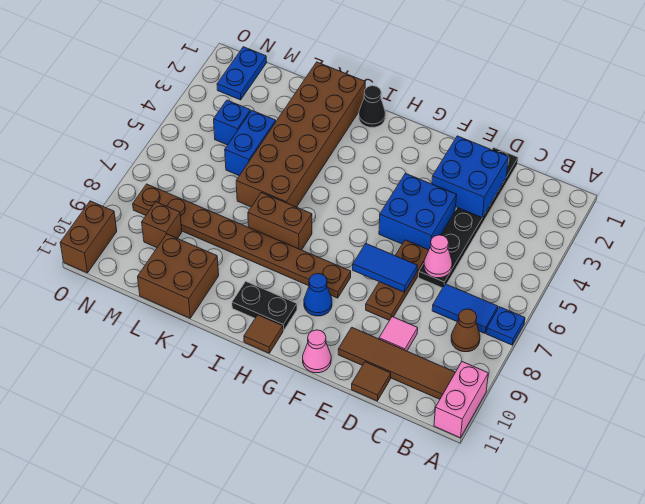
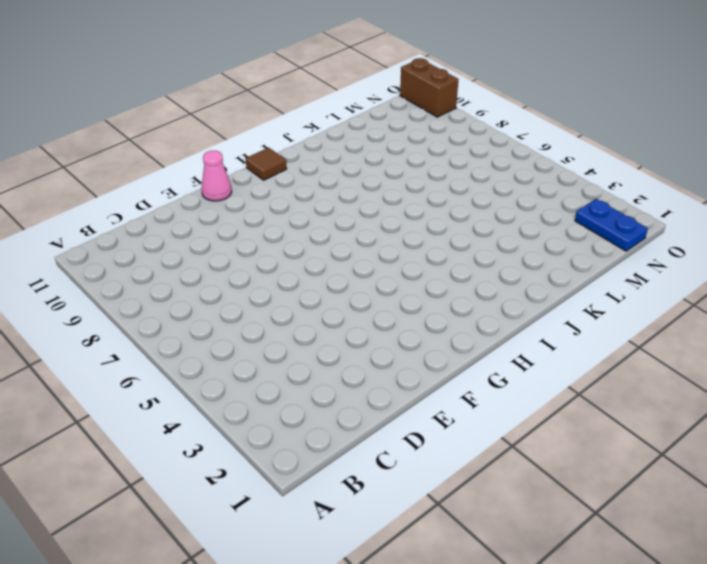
none -> blue 1x1 plate [486,307,525,345]
none -> pink 1x2 brick [434,362,488,438]
none -> blue 1x2 tile [432,284,498,333]

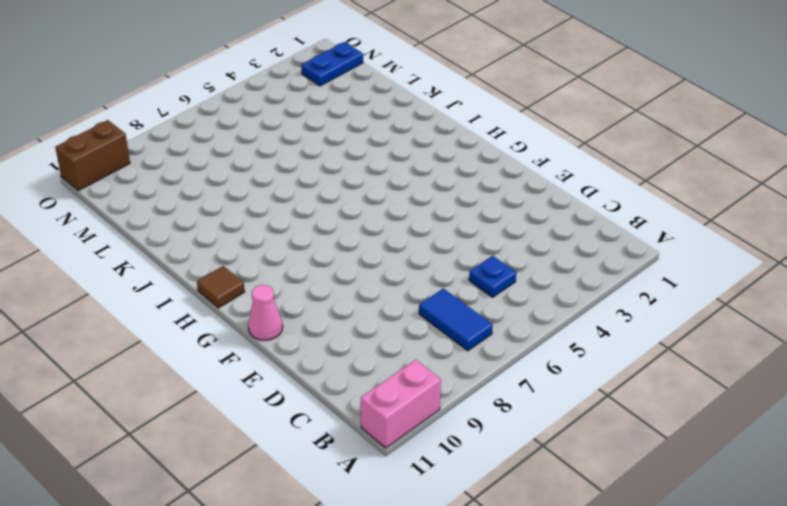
blue 1x1 plate [469,256,516,297] -> blue 1x1 plate moved to [486,307,525,345]
none -> brown 1x1 cone [451,309,480,352]
none -> brown 1x4 tile [338,327,455,399]
none -> black 1x6 plate [419,148,518,288]

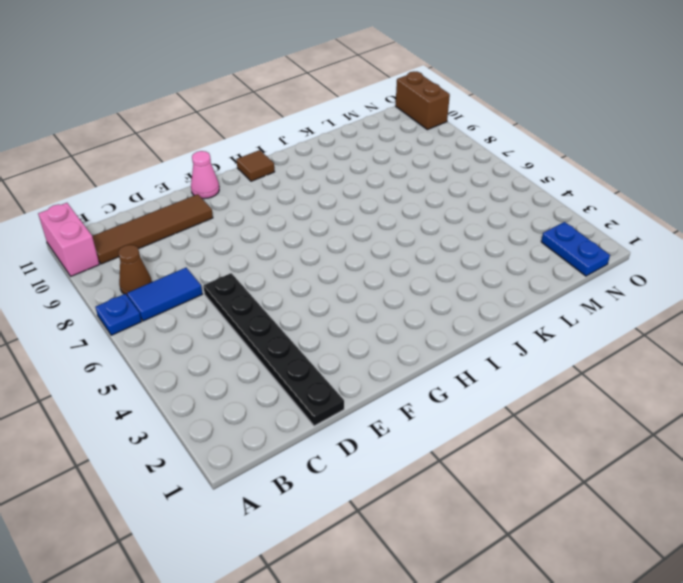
none -> pink 1x1 tile [379,317,418,351]
none -> brown 1x1 tile [352,362,391,401]
none -> blue 2x2 brick [379,173,456,250]

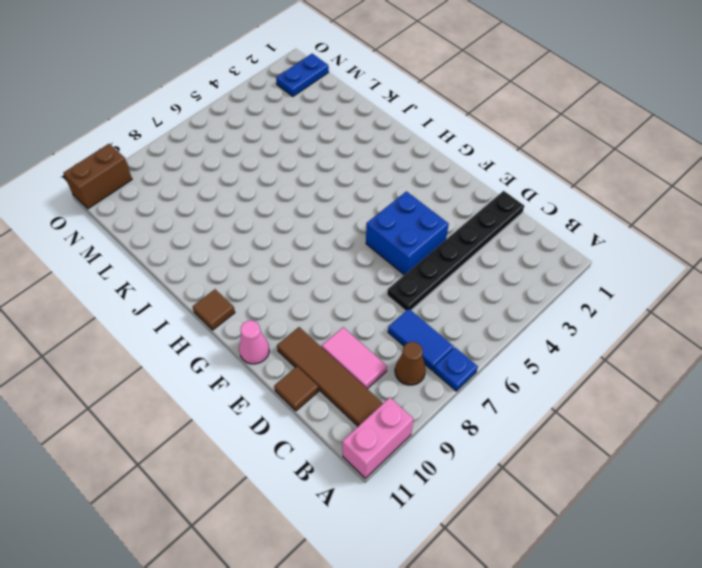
pink 1x2 tile [322,327,387,389] -> pink 1x1 tile [379,317,418,351]
none -> brown 1x3 plate [366,240,429,320]
none -> brown 1x8 plate [133,184,351,298]
none -> blue 1x1 cone [304,273,332,316]

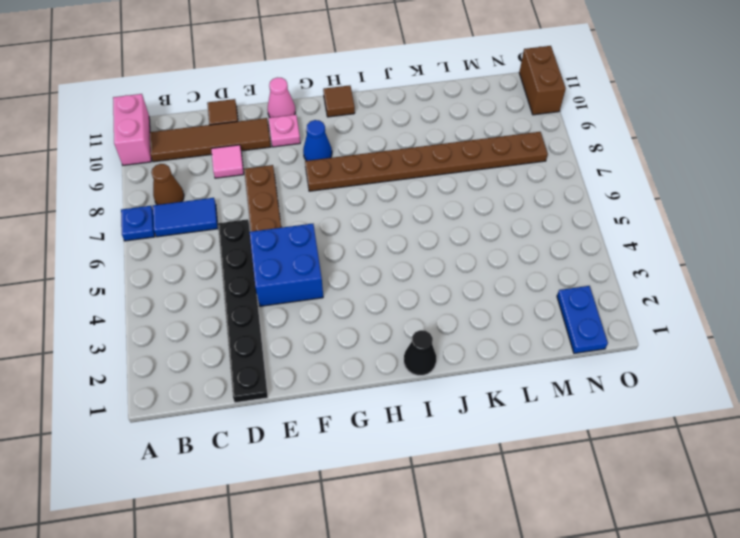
pink 1x1 plate [269,115,300,147] -> none
none -> black 1x2 plate [232,281,297,331]
none -> brown 1x2 brick [248,193,312,250]
none -> brown 2x6 brick [236,62,365,207]

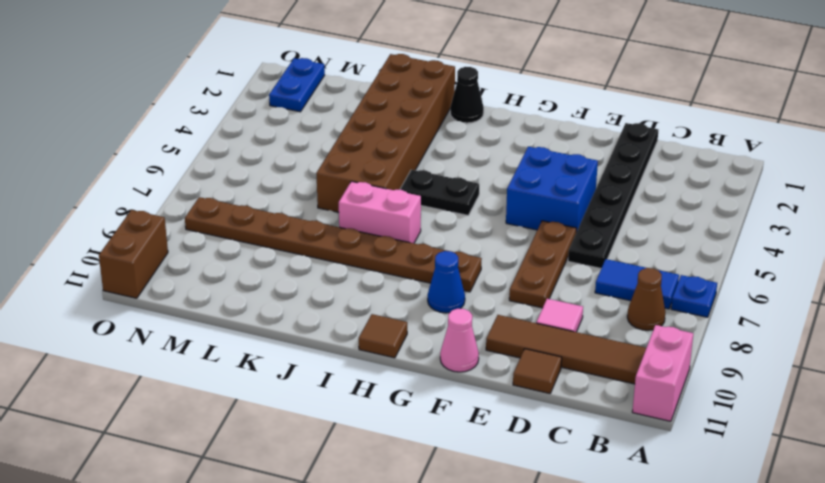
black 1x2 plate [400,170,479,215] -> black 1x2 plate moved to [232,281,297,331]
pink 1x2 brick [339,181,421,243] -> brown 1x2 brick [248,193,312,250]
none -> brown 2x2 brick [138,234,219,318]
none -> blue 1x2 brick [225,111,276,176]
none -> blue 1x1 brick [214,100,251,145]

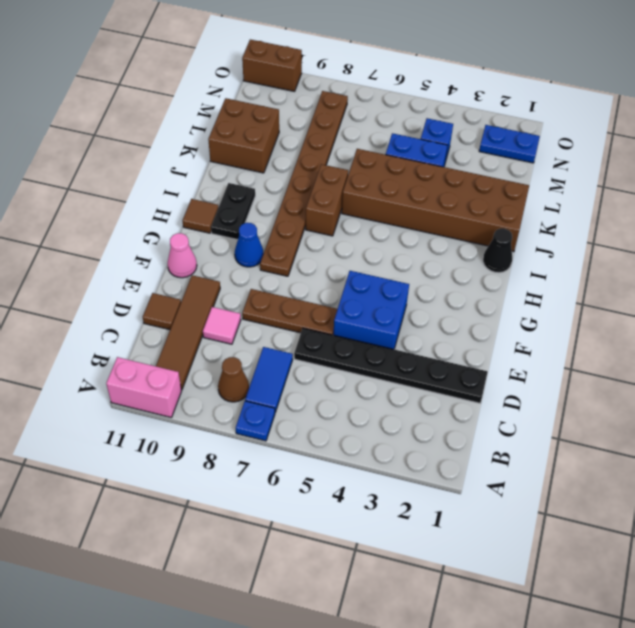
none -> brown 1x1 brick [142,202,182,248]
none -> blue 2x2 brick [432,136,508,217]
none -> pink 1x1 cone [424,235,452,278]

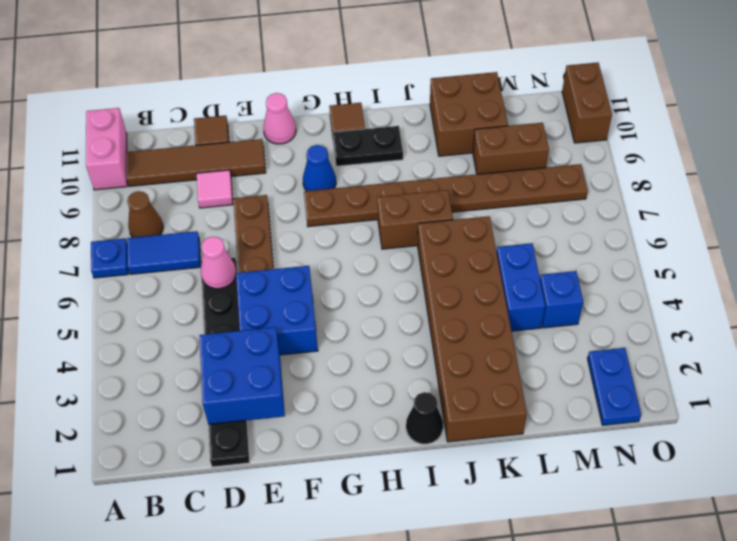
brown 1x2 brick [473,123,549,174] -> brown 1x1 brick [142,202,182,248]
none -> blue 1x2 tile [353,244,417,292]

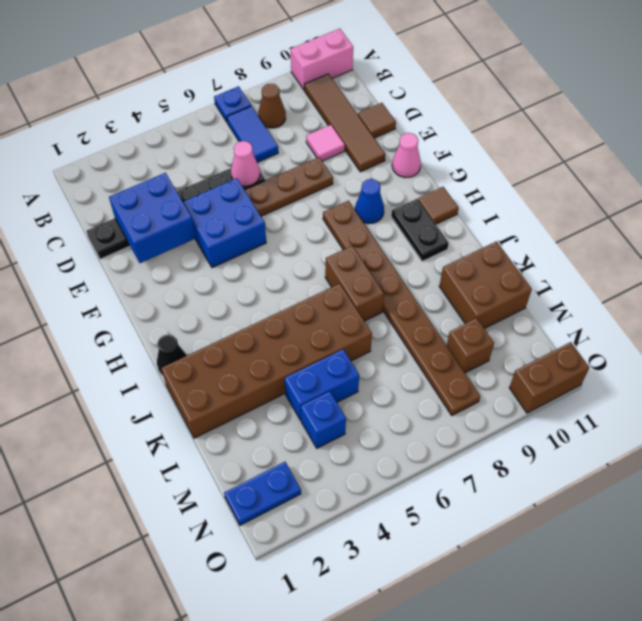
none -> blue 1x2 tile [353,244,417,292]

